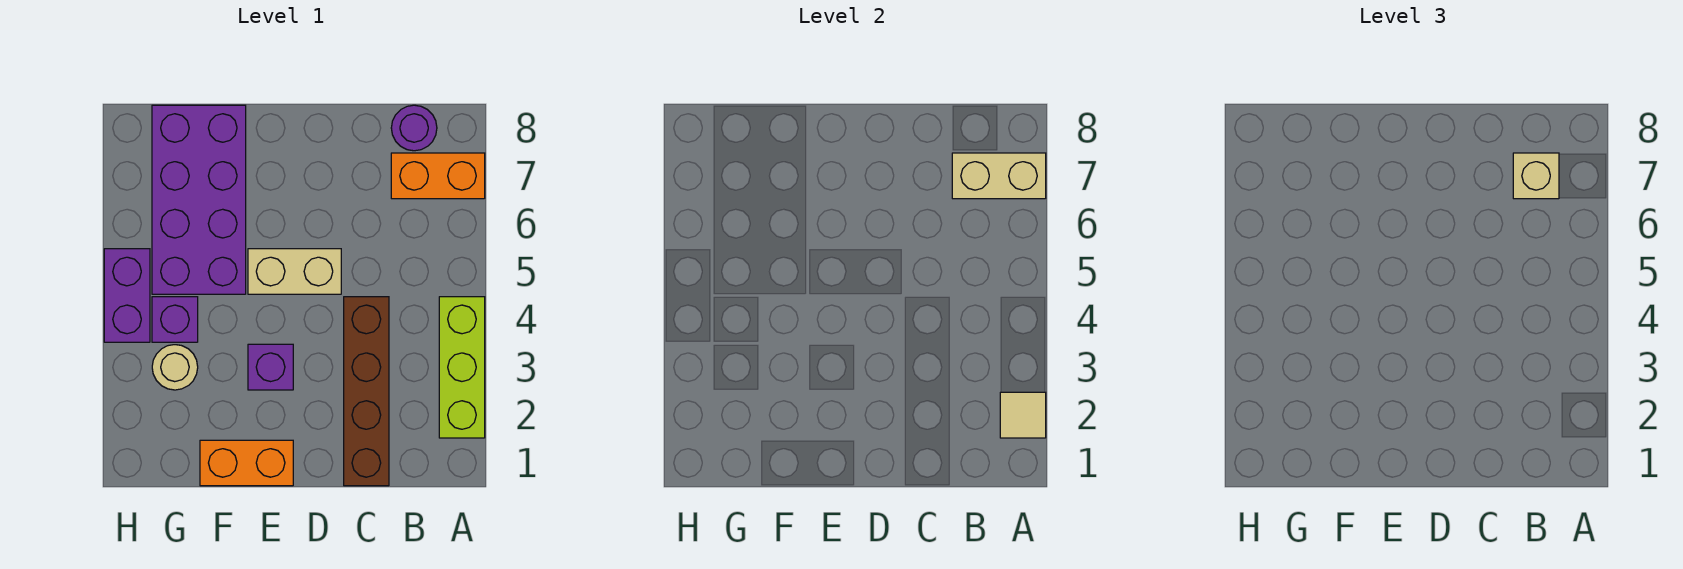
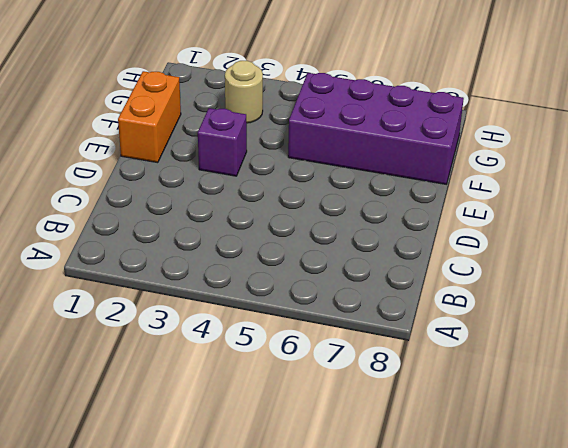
none -> lime 1x3 brick [439,297,485,438]
none -> orange 1x2 brick [391,153,485,199]
none -> purple 1x1 round brick [391,105,437,151]

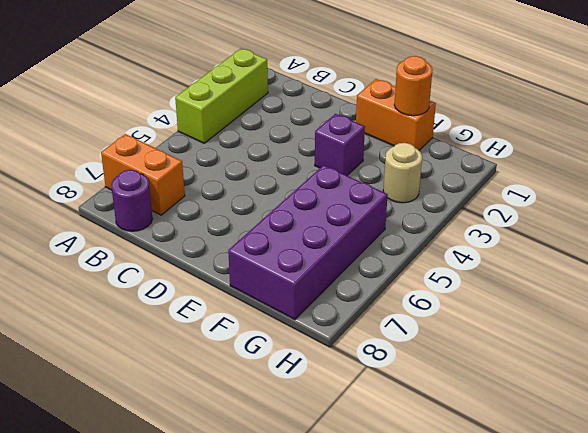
orange 1x1 round brick [394,56,432,116] -> none
none -> brown 1x4 brick [344,297,389,486]
none -> tan 1x2 brick [248,249,341,294]
none -> purple 1x1 brick [152,297,198,342]

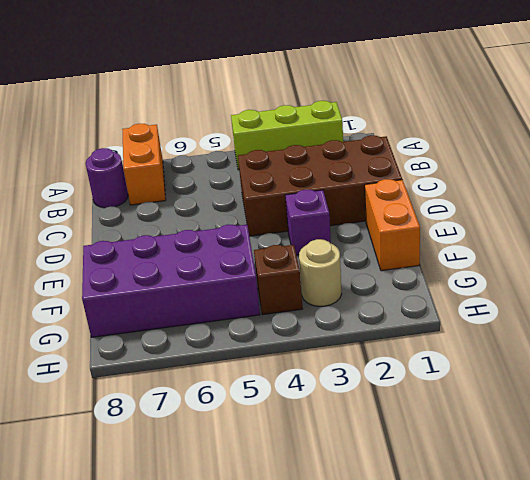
brown 2x4 brick [238,135,402,236] -> brown 1x4 brick [344,297,389,486]
brown 1x1 brick [254,245,303,315] -> purple 1x1 brick [152,297,198,342]
none -> tan 1x2 brick [248,249,341,294]
none -> purple 1x2 brick [104,249,150,342]
none -> tan 1x1 tile [1000,392,1046,438]

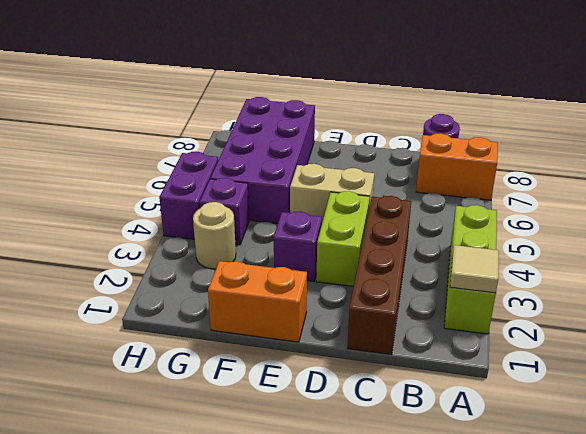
lime 1x2 brick [316,191,370,286] -> none
none -> tan 1x2 brick [952,153,1046,199]
none -> tan 1x1 brick [1513,153,1559,199]

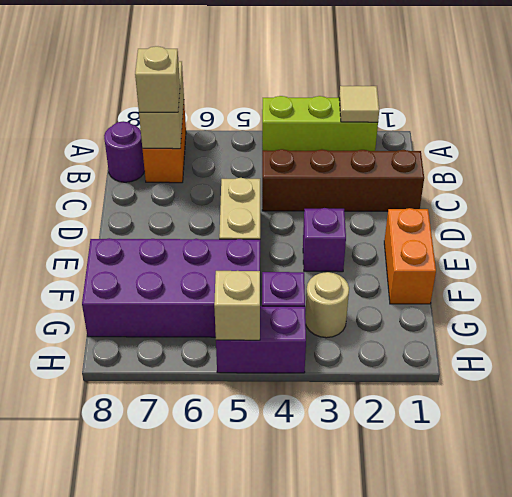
tan 1x1 brick [214,271,260,340] -> none

